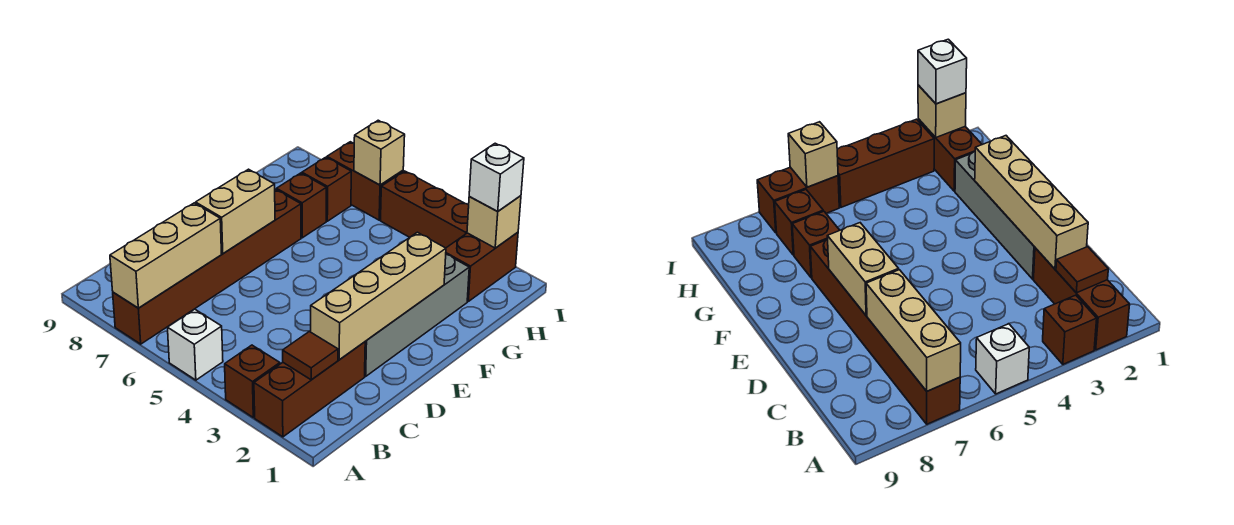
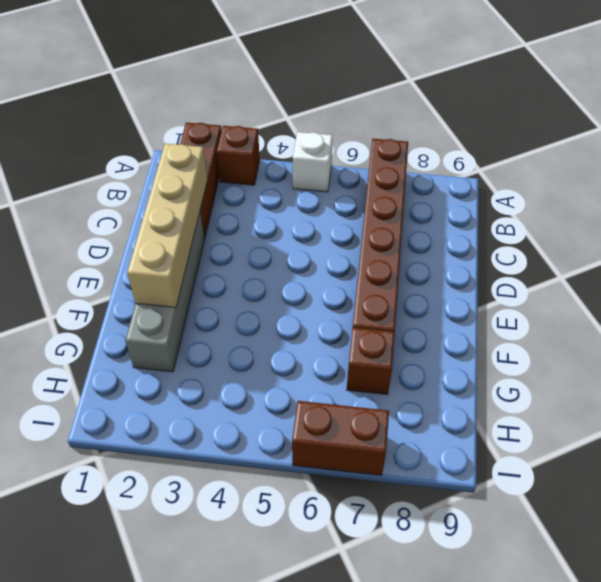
none -> brown 1x2 brick [446,232,518,301]
none -> brown 1x1 brick [302,157,351,221]
none -> brown 1x3 brick [381,171,469,248]

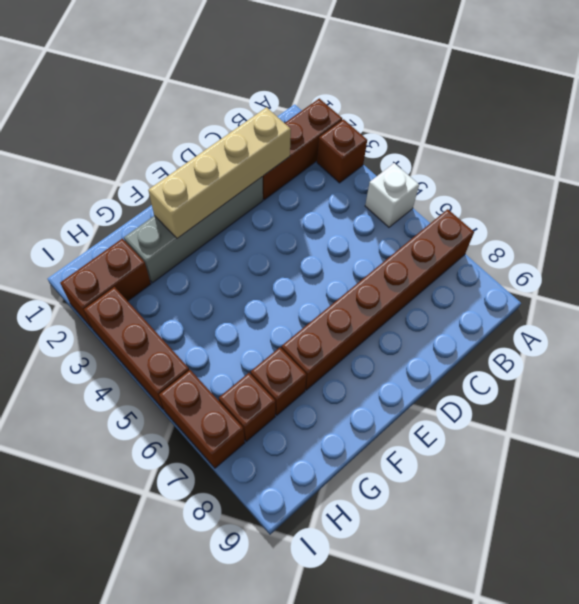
none -> tan 1x3 brick [110,203,222,308]
none -> brown 1x1 tile [283,332,338,380]
none -> tan 1x2 brick [196,169,275,254]

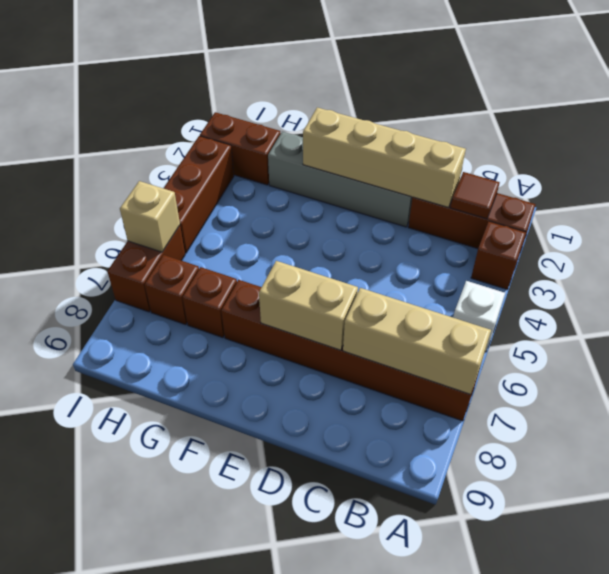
none -> tan 1x1 brick [467,196,521,248]
none -> white 1x1 brick [469,143,524,211]

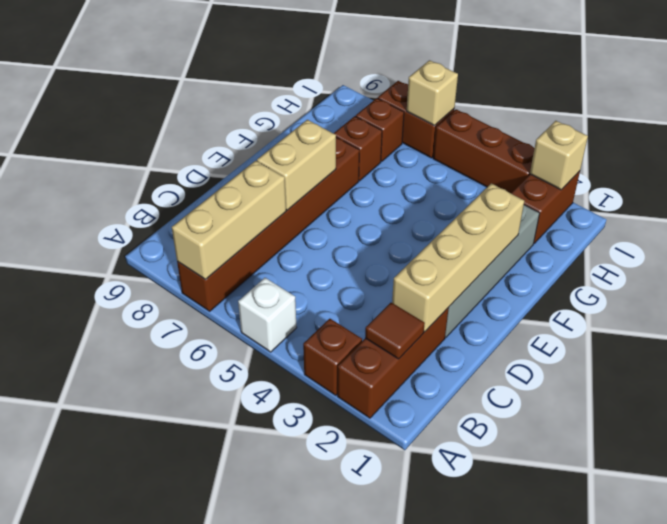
none -> white 1x1 brick [469,143,524,211]

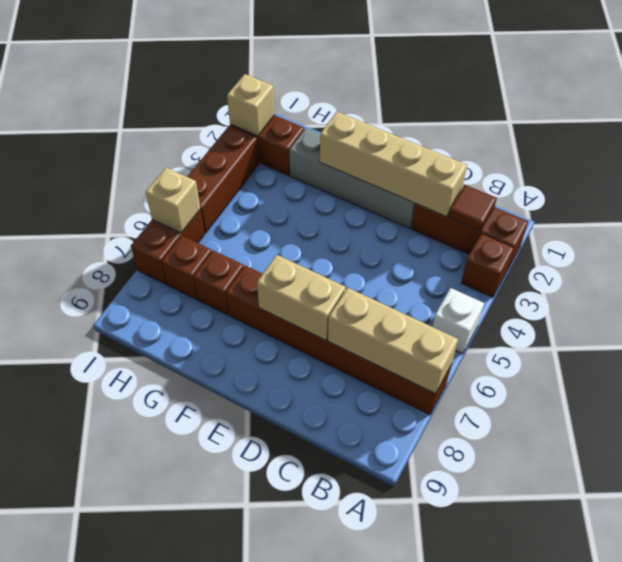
none -> white 1x1 brick [469,143,524,211]

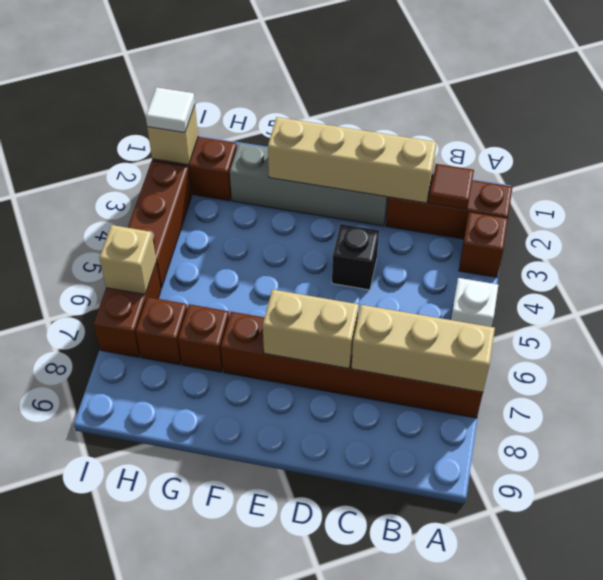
black 1x1 brick [332,224,379,290] -> none
white 1x1 tile [146,87,195,133] -> white 1x1 brick [469,143,524,211]

